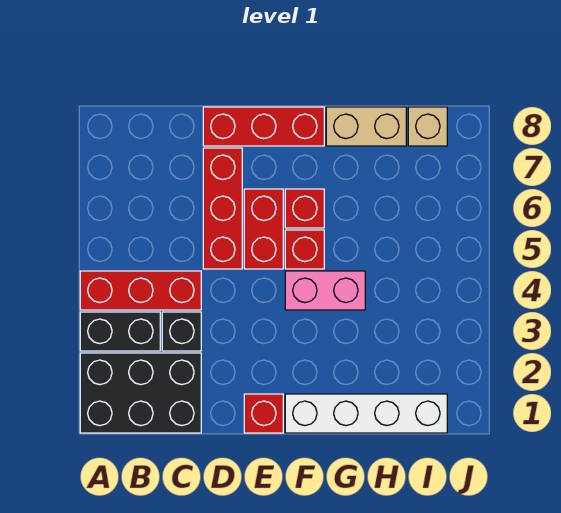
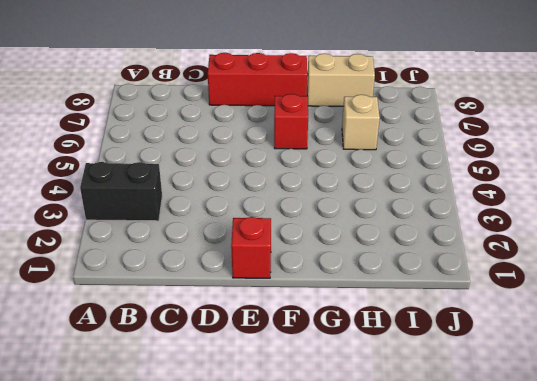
tan 1x1 brick [342,95,380,150] -> tan 1x1 brick moved to [408,107,447,146]
none -> black 2x3 brick [80,353,201,433]
none -> red 1x3 brick [80,271,201,310]
none -> black 1x1 brick [162,312,201,351]

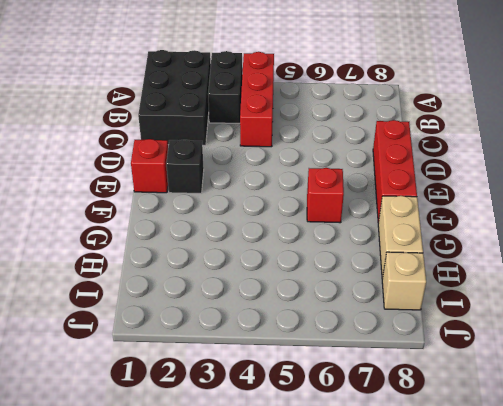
black 1x1 brick [166,140,204,193] -> black 1x1 brick moved to [162,312,201,351]
none -> red 1x3 brick [203,148,242,269]
none -> red 1x2 brick [244,189,283,269]
none -> white 1x4 brick [285,394,447,433]

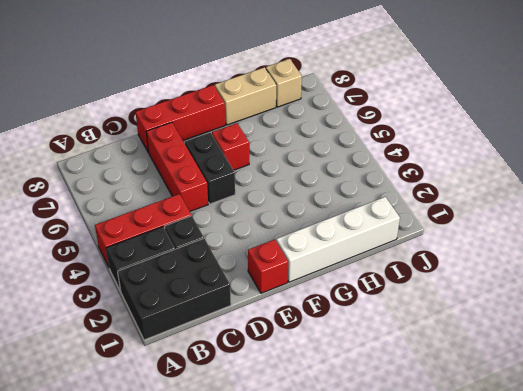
black 1x2 brick [185,133,235,204] -> red 1x2 brick [244,189,283,269]
none -> pink 1x2 brick [285,271,365,310]
none -> red 1x1 brick [285,230,324,269]

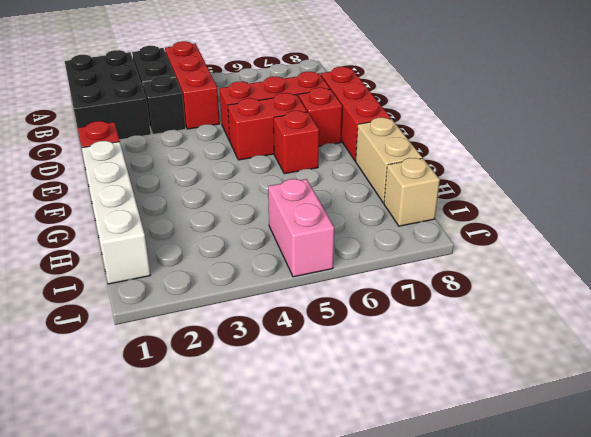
red 1x1 brick [298,88,342,146] -> red 1x1 brick moved to [285,230,324,269]
pink 1x2 brick [268,179,334,277] -> pink 1x2 brick moved to [285,271,365,310]

